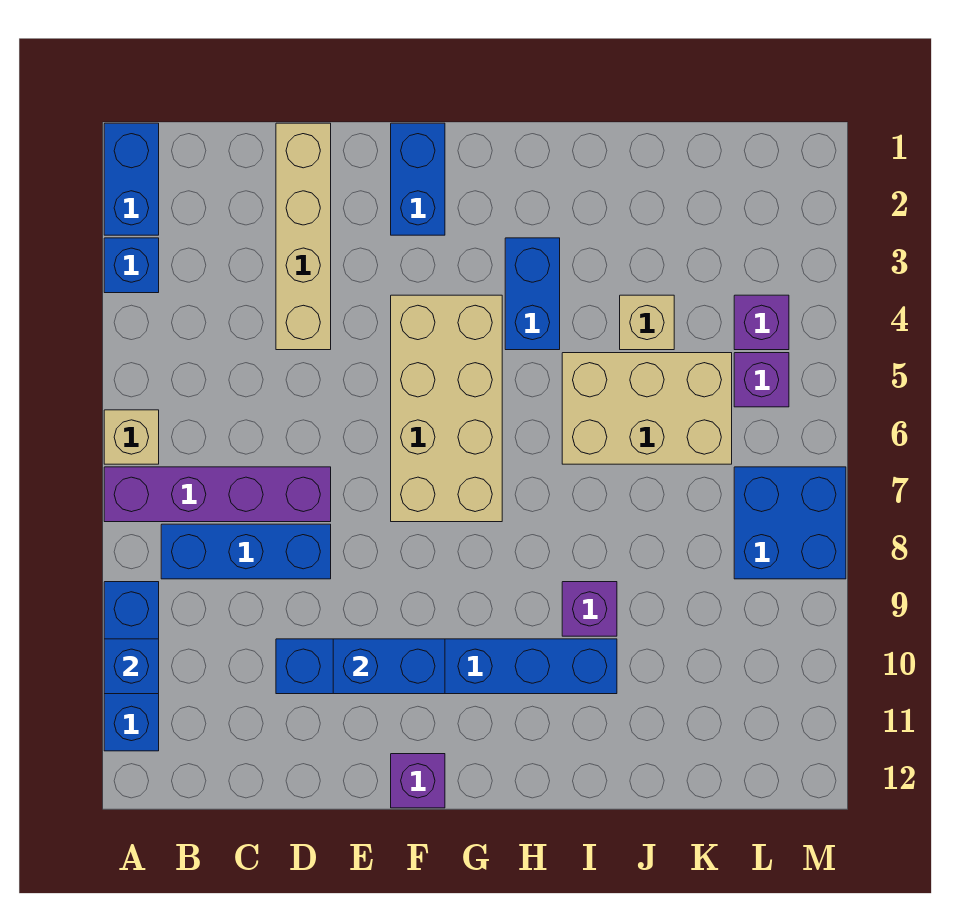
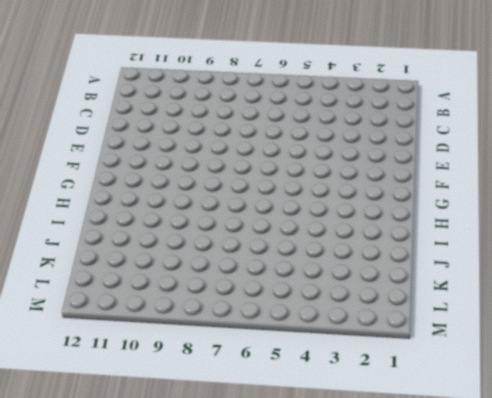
none -> blue 1x2 brick [104,123,159,235]
none -> blue 1x1 brick [104,238,159,293]
none -> tan 1x1 brick [104,410,159,464]

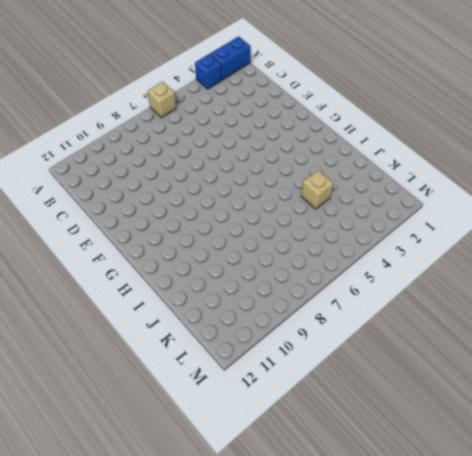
none -> purple 1x4 brick [104,467,331,522]
none -> blue 1x3 brick [104,582,159,751]
none -> blue 1x3 brick [161,524,331,579]

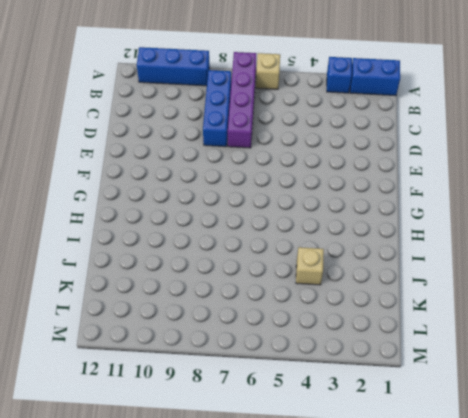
none -> tan 1x4 brick [276,123,331,350]
none -> blue 1x6 brick [276,639,617,694]
none -> blue 1x2 brick [391,123,445,235]

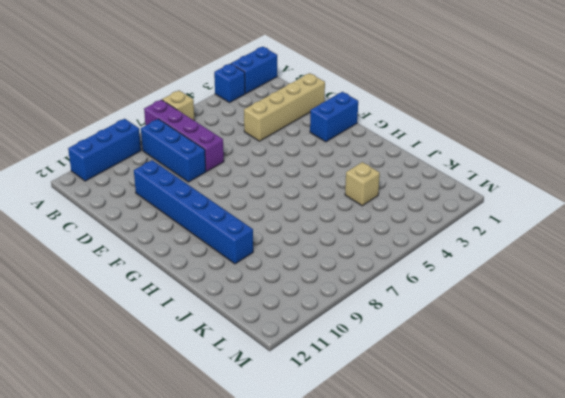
none -> tan 2x4 brick [391,295,502,522]
none -> purple 1x1 brick [391,754,445,808]
none -> blue 1x2 brick [505,238,560,350]

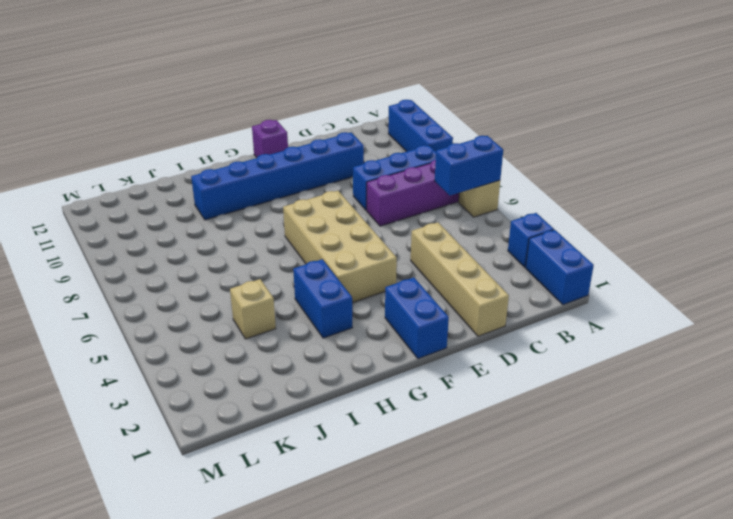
blue 1x2 brick [435,136,503,196] -> blue 1x2 brick moved to [333,639,445,694]
none -> tan 2x3 brick [562,353,732,464]
none -> purple 1x1 brick [562,582,617,636]
none -> purple 1x1 brick [734,295,789,350]

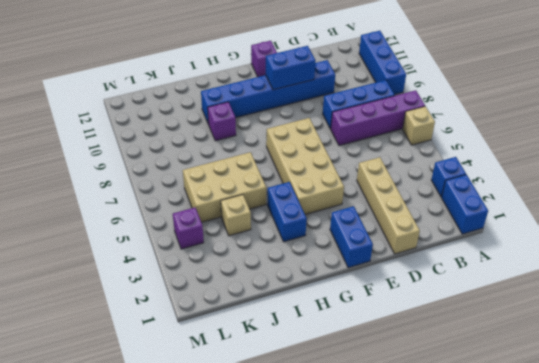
none -> purple 1x1 brick [734,353,789,407]
none -> blue 2x2 brick [734,467,846,579]
none -> blue 1x1 brick [104,639,159,694]

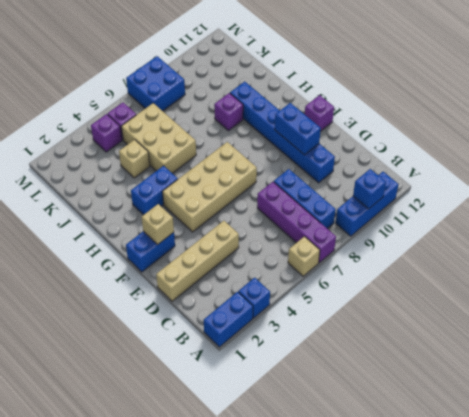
tan 1x1 brick [142,204,174,245] -> none

